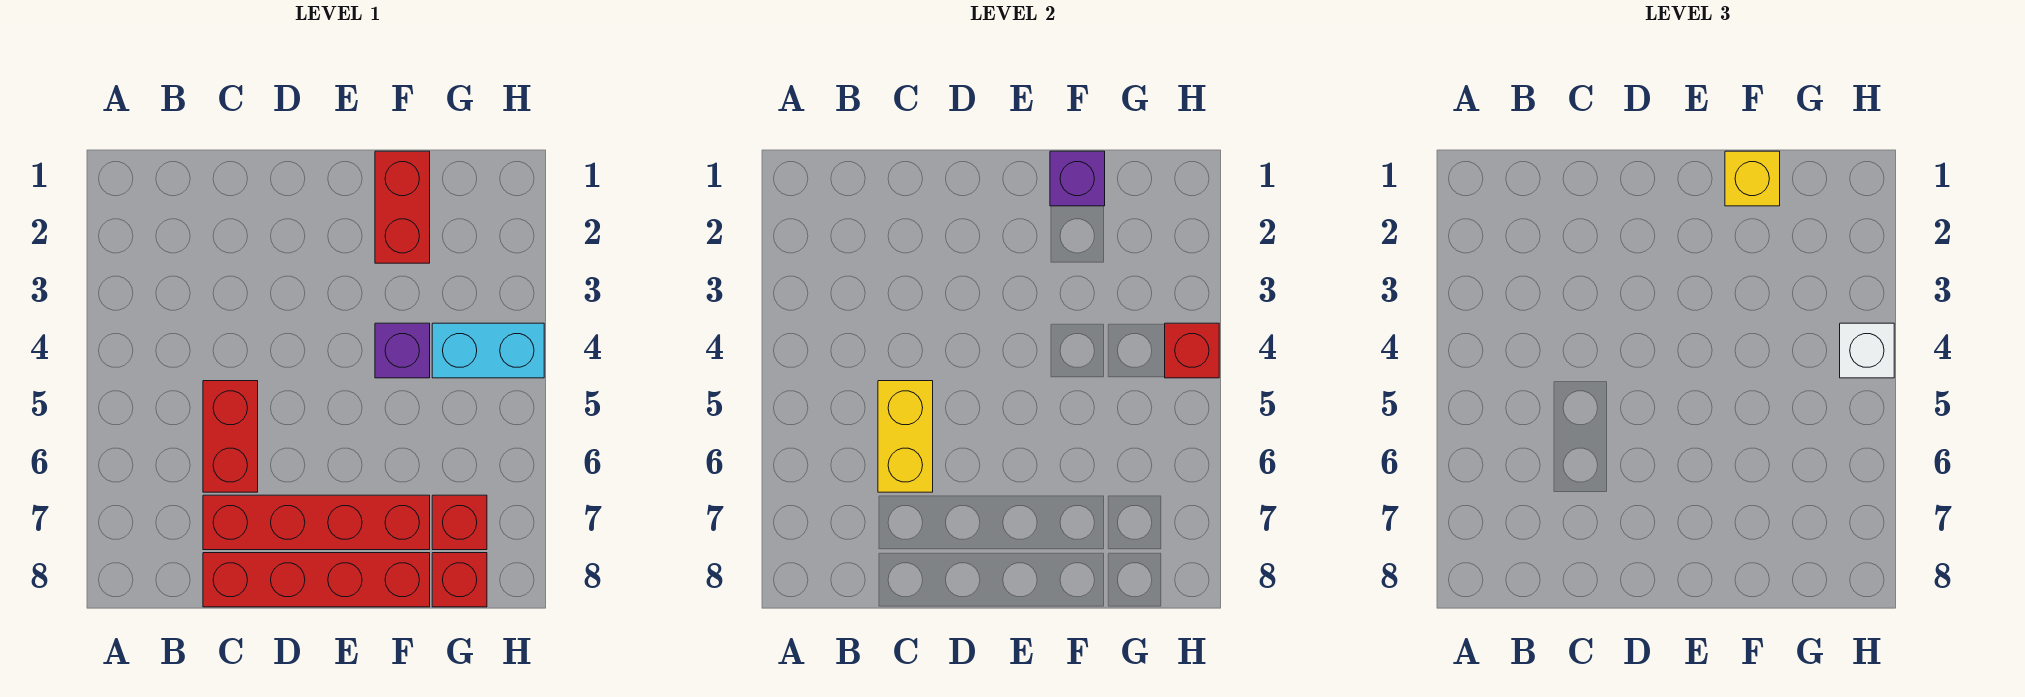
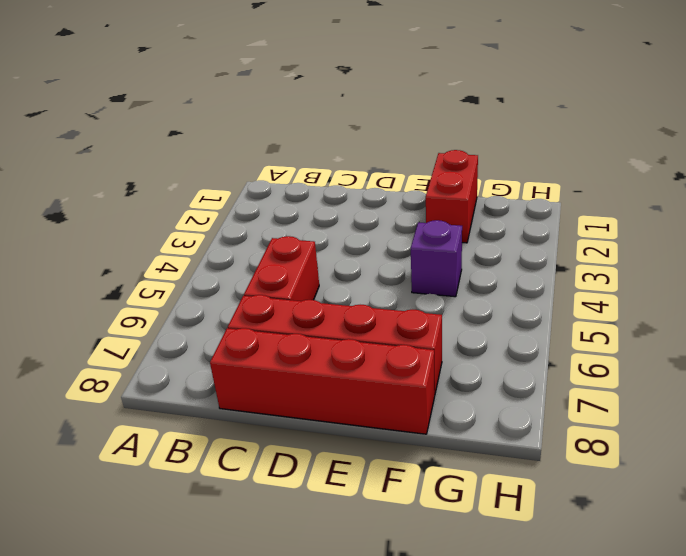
none -> cyan 1x2 brick [432,323,544,378]
none -> red 1x1 brick [432,495,487,550]
none -> red 1x1 brick [432,553,487,607]

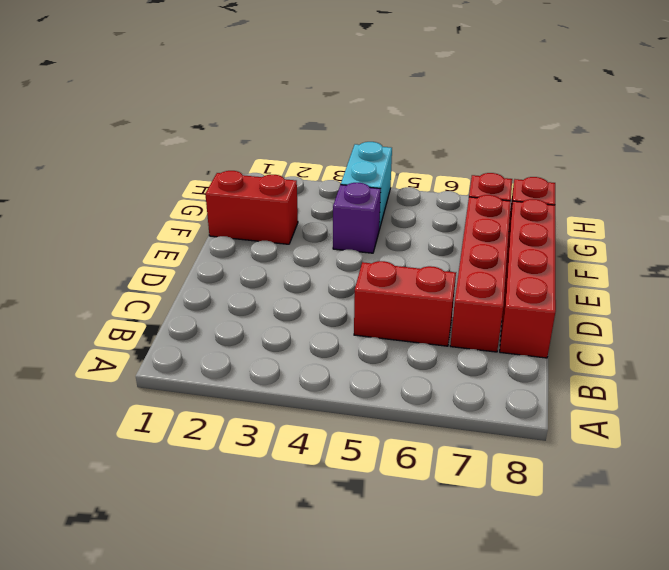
none -> yellow 1x2 brick [878,381,933,492]
none -> purple 1x1 brick [1050,151,1105,206]
none -> red 1x1 brick [1165,323,1219,378]

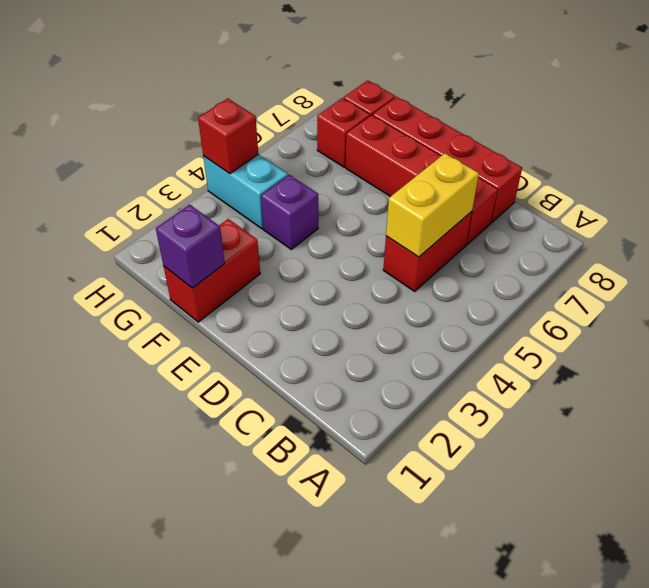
none -> yellow 1x1 brick [1725,151,1780,206]
none -> white 1x1 brick [1840,323,1894,378]

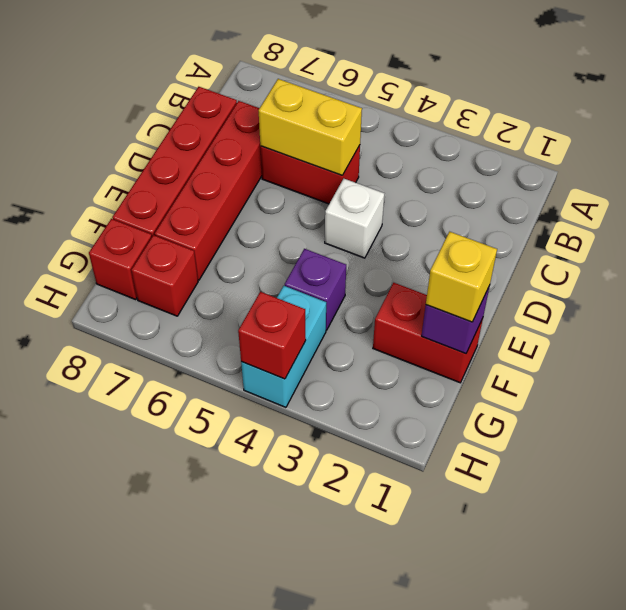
white 1x1 brick [325,179,384,258] -> white 1x1 brick moved to [1840,323,1894,378]

